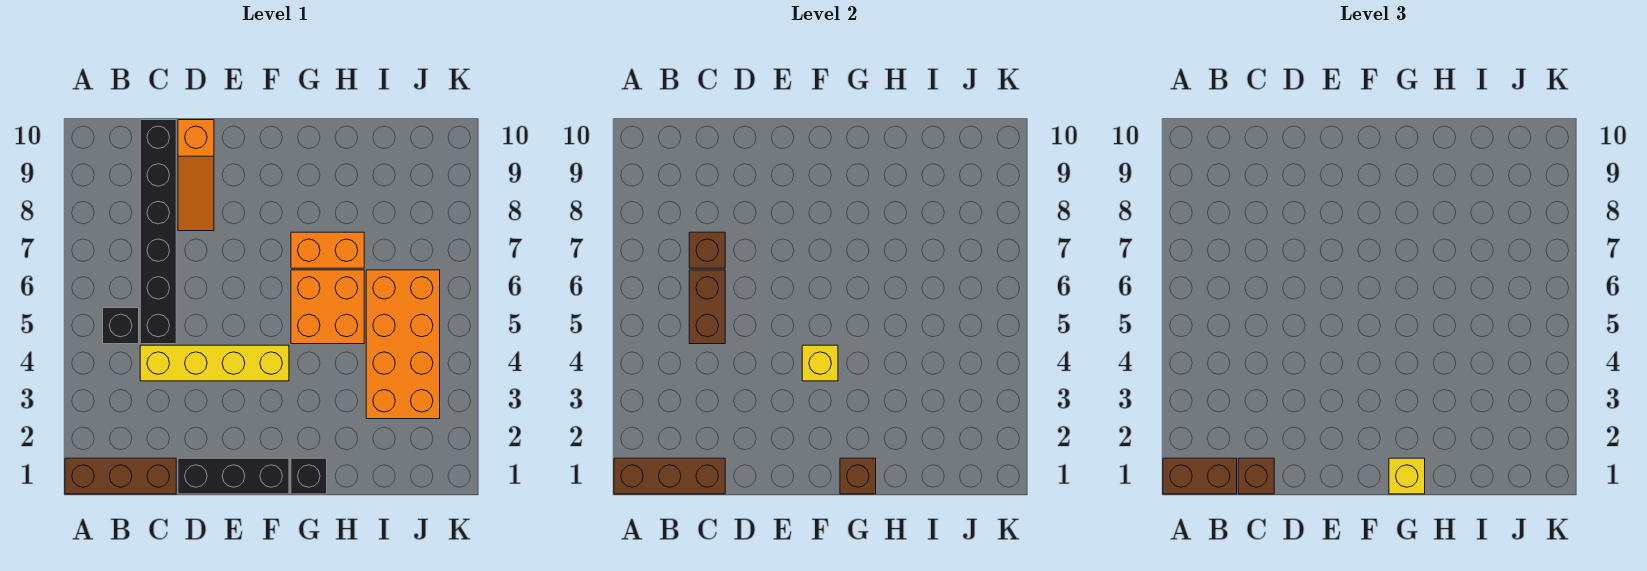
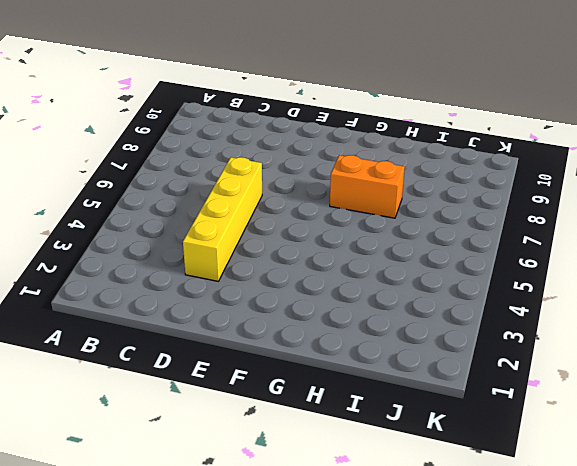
yellow 1x4 brick [183,157,262,281] -> yellow 1x4 brick turned to [140,345,289,381]
none -> brown 1x3 brick [65,458,176,494]
none -> black 1x1 brick [103,308,139,344]
none -> black 1x6 brick [140,120,176,344]

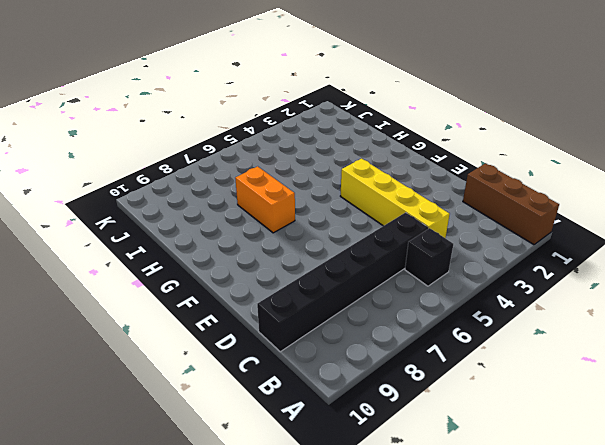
none -> black 1x3 brick [178,458,289,494]
none -> orange 1x3 slope [178,120,214,231]
none -> black 1x1 brick [291,458,327,494]

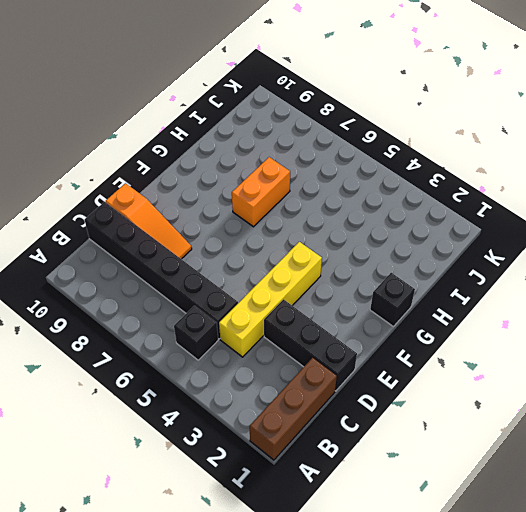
black 1x3 brick [264,299,357,391] -> black 1x3 brick turned to [178,458,289,494]
none -> orange 2x2 brick [291,270,364,344]
none -> orange 2x4 brick [366,270,440,419]
none -> brown 1x3 brick [614,458,725,494]

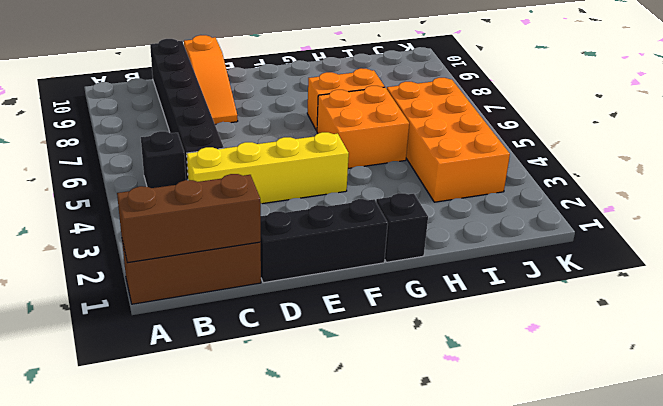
none -> brown 1x2 brick [689,270,725,344]
none -> brown 1x1 brick [689,232,725,268]
none -> yellow 1x1 brick [802,345,838,381]

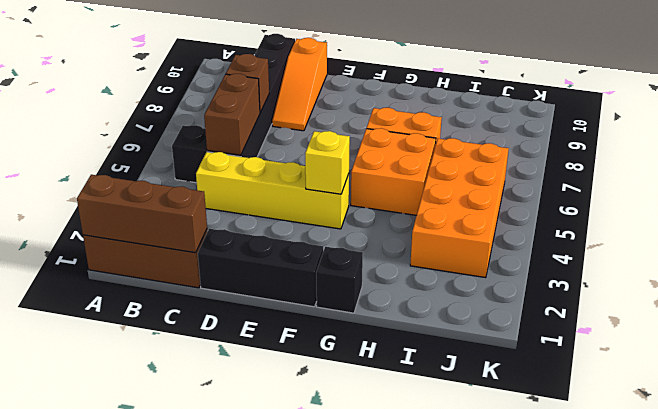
none -> brown 1x1 brick [840,458,876,494]
none -> brown 1x2 brick [1163,458,1237,494]
none -> brown 1x1 brick [1238,458,1274,494]

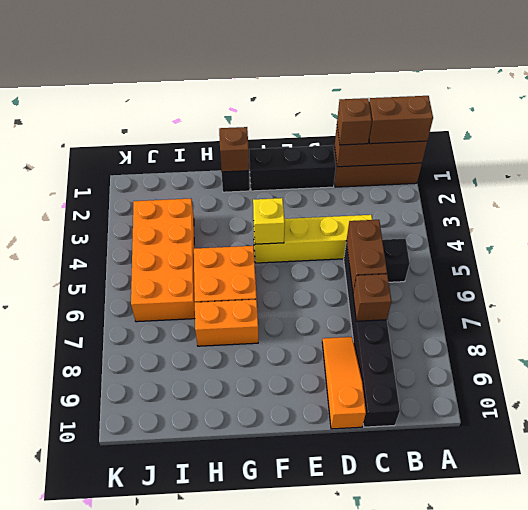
none -> yellow 1x1 brick [1389,458,1425,494]

